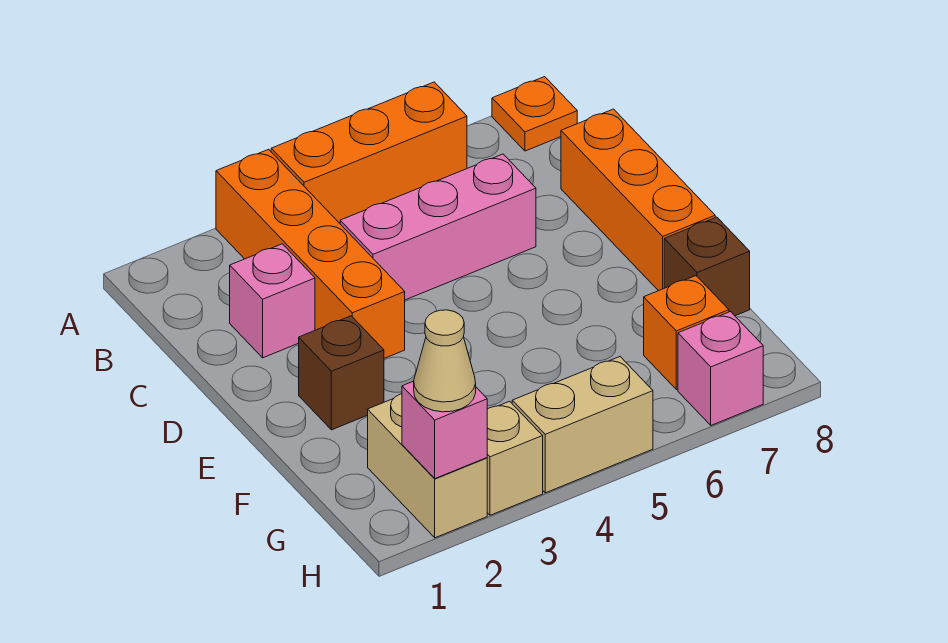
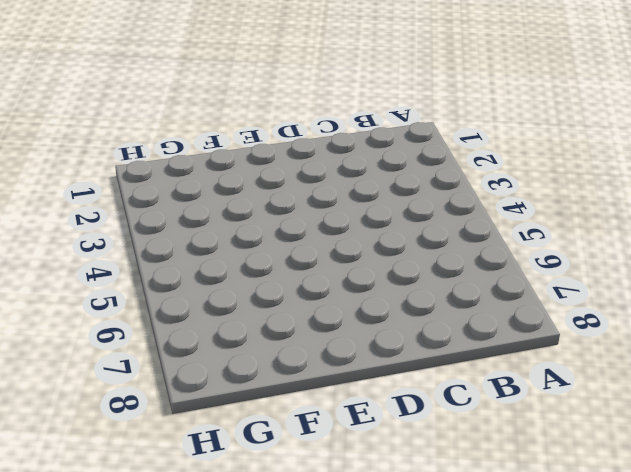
none -> orange 1x4 brick [216,149,405,358]
none -> orange 1x3 brick [271,82,467,223]
none -> orange 1x1 plate [492,77,577,151]

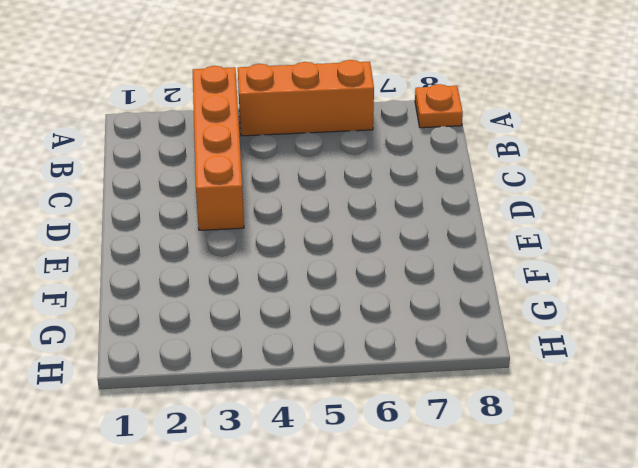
none -> pink 1x1 brick [230,244,315,358]
none -> pink 1x3 brick [340,154,536,300]
none -> orange 1x3 brick [561,109,715,291]

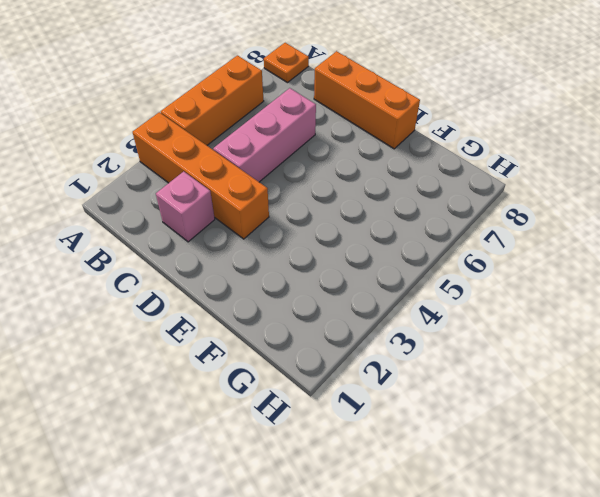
none -> brown 1x1 brick [299,316,384,430]
none -> brown 1x1 brick [664,217,750,316]
none -> tan 1x2 brick [368,394,487,538]

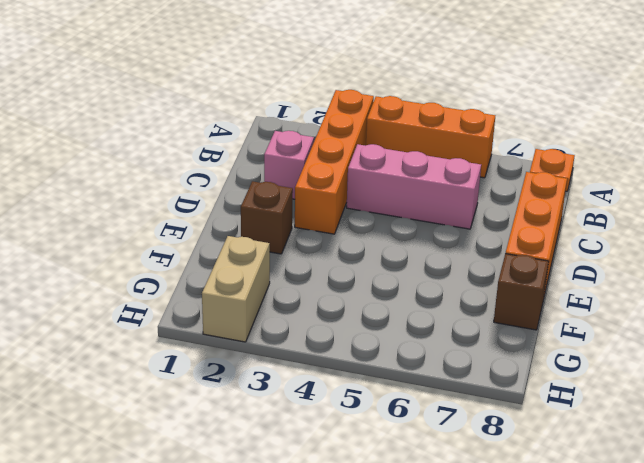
none -> orange 1x1 brick [644,276,729,390]
none -> tan 1x1 brick [487,401,543,515]
none -> tan 1x2 brick [512,357,653,493]

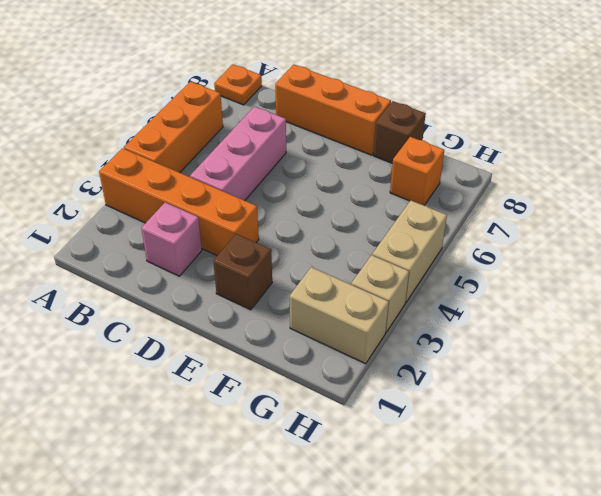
none -> pink 1x1 brick [678,312,763,425]
none -> pink 1x1 brick [402,381,487,479]
none -> tan 1x1 cone [414,310,476,412]

